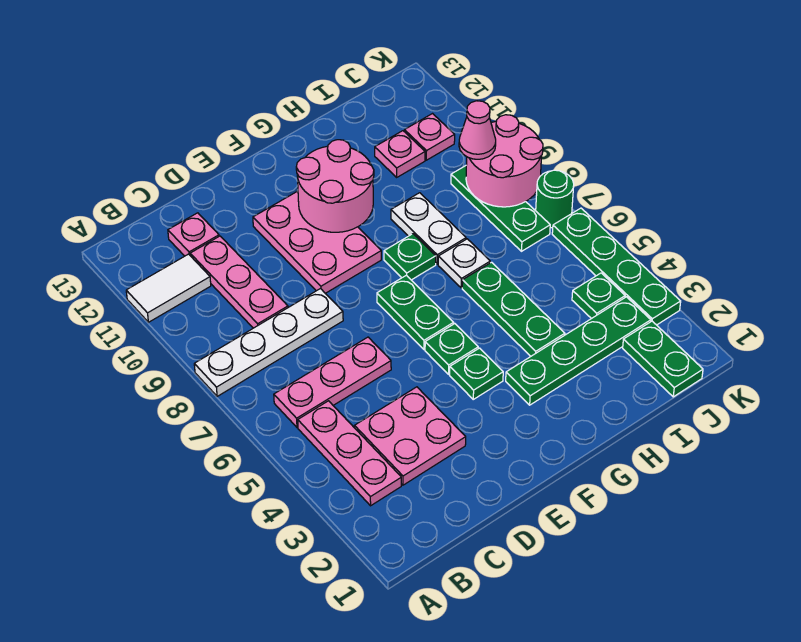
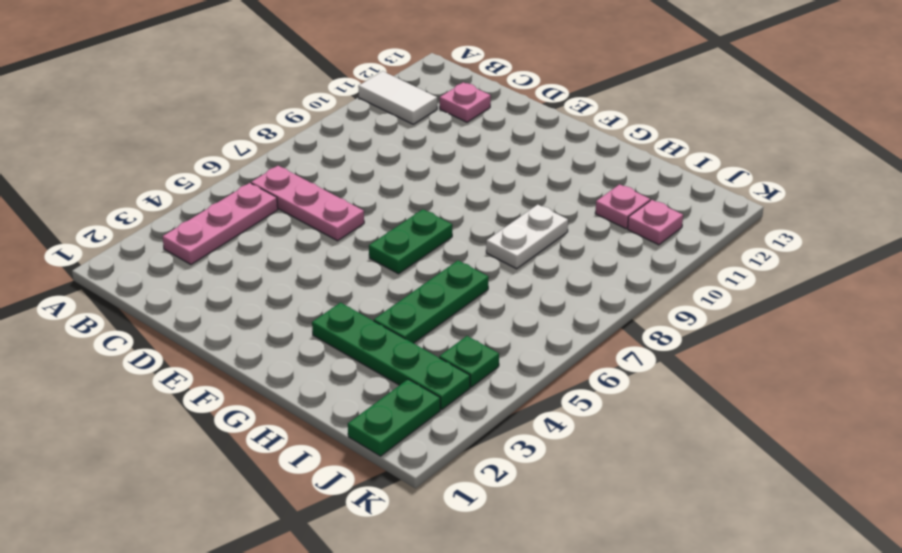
none -> white 1x4 plate [194,289,343,396]
none -> pink 2x2 plate [355,387,466,485]
none -> pink 1x3 plate [190,236,288,328]

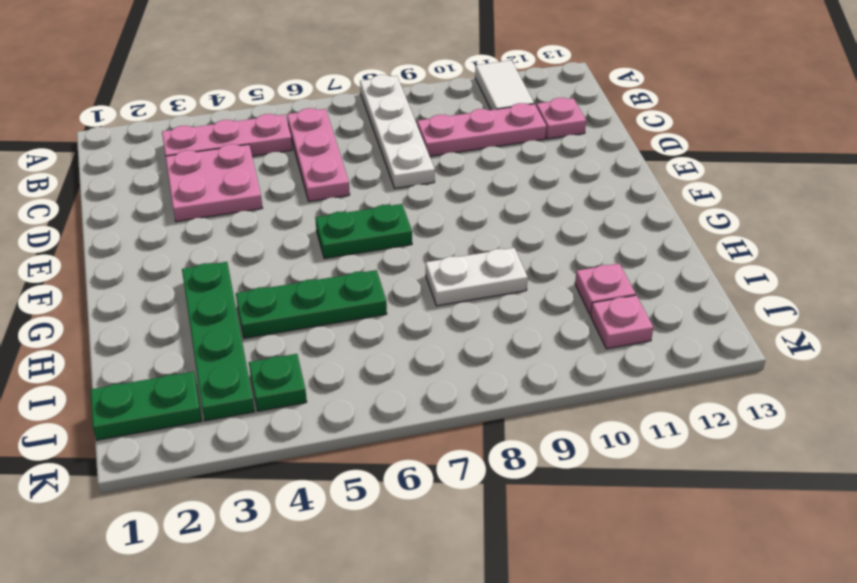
none -> pink 2x3 plate [253,191,381,293]
none -> green 1x1 plate [450,348,503,399]
none -> green 1x1 plate [425,324,478,374]

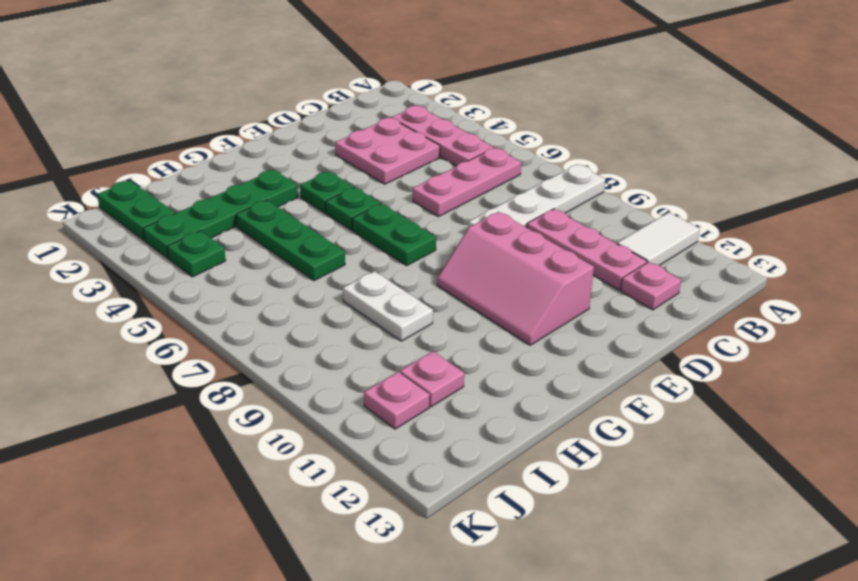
pink 2x3 slope [437,212,594,345] -> pink 2x3 plate [253,191,381,293]
none -> green 1x1 plate [384,234,436,280]
none -> white 1x1 plate [438,239,490,288]
none -> green 1x3 plate [451,166,550,251]

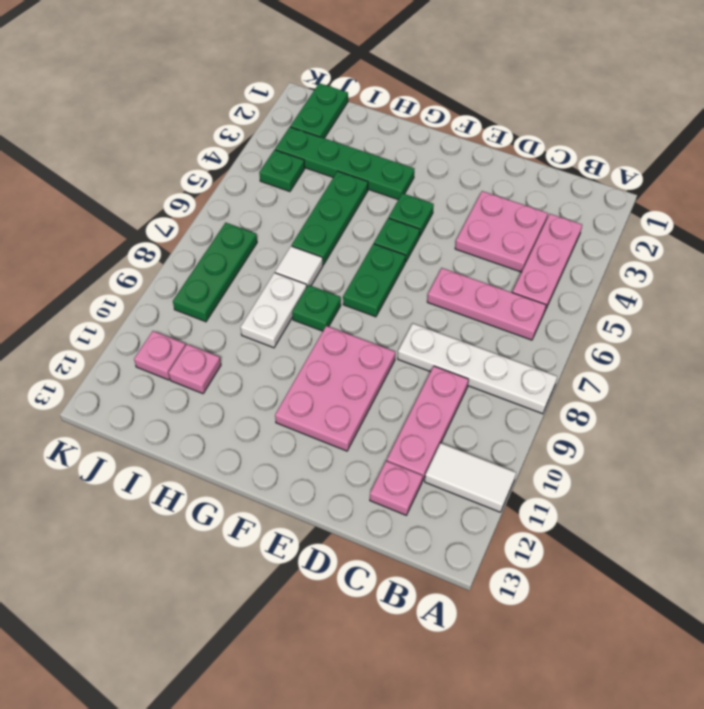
white 1x1 tile [275,246,323,286] -> white 1x1 plate [438,239,490,288]
none -> green 1x4 plate [552,208,681,325]
none -> green 1x1 round brick [536,170,574,228]
none -> pink 2x2 round brick [296,140,374,232]

